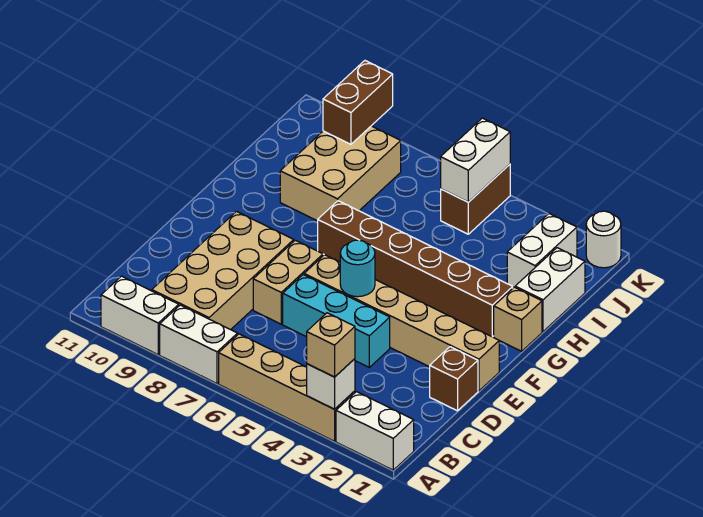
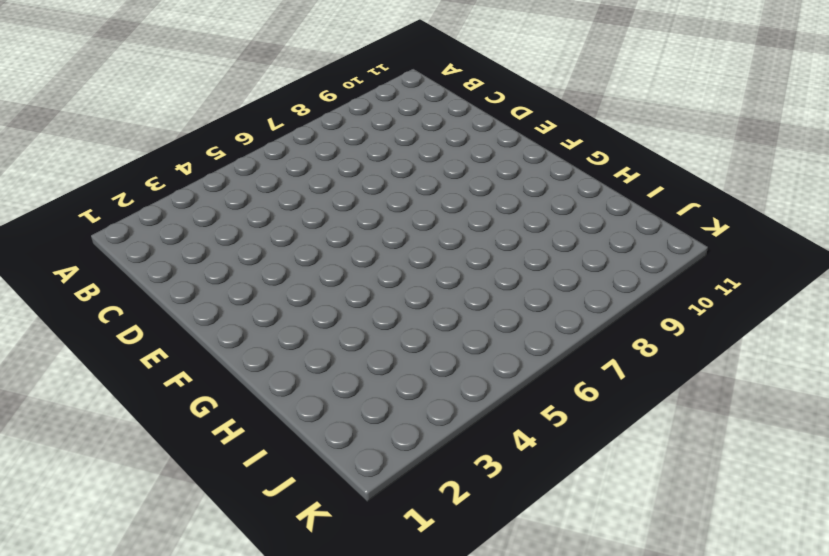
none -> white 1x2 brick [336,392,414,470]
none -> tan 1x4 brick [219,334,355,441]
none -> white 1x2 brick [160,305,238,384]

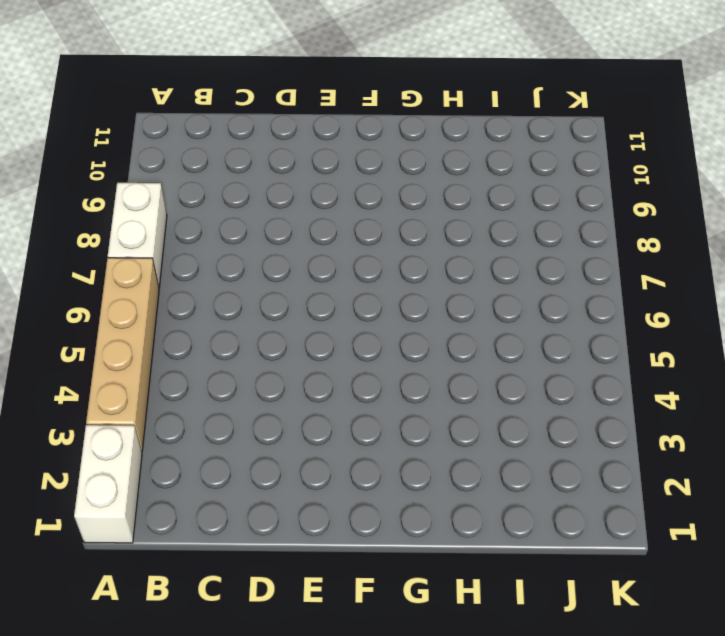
none -> white 1x2 brick [101,276,179,355]
none -> tan 2x4 brick [152,212,294,330]
none -> brown 1x1 brick [430,347,478,411]

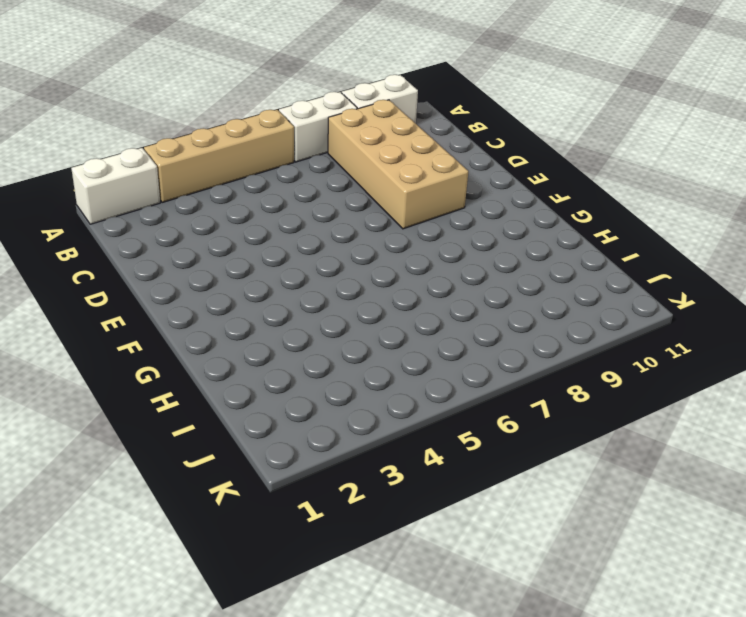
none -> brown 1x1 brick [430,347,478,411]
none -> cyan 1x3 brick [283,275,390,367]
none -> tan 1x2 brick [253,240,323,324]

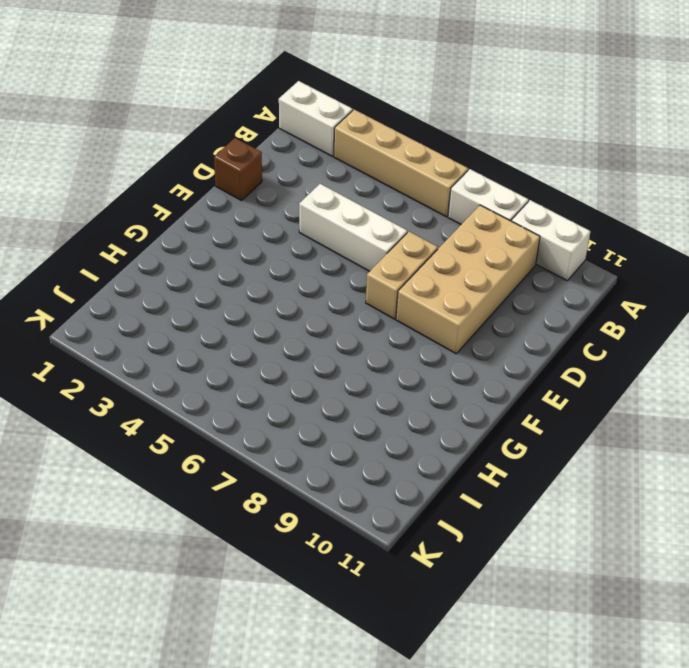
white 1x3 brick [299,184,407,271] -> cyan 1x3 brick [283,275,390,367]
none -> tan 1x6 brick [304,255,499,391]
none -> tan 1x1 brick [494,287,542,351]
none -> brown 1x6 brick [318,201,513,337]

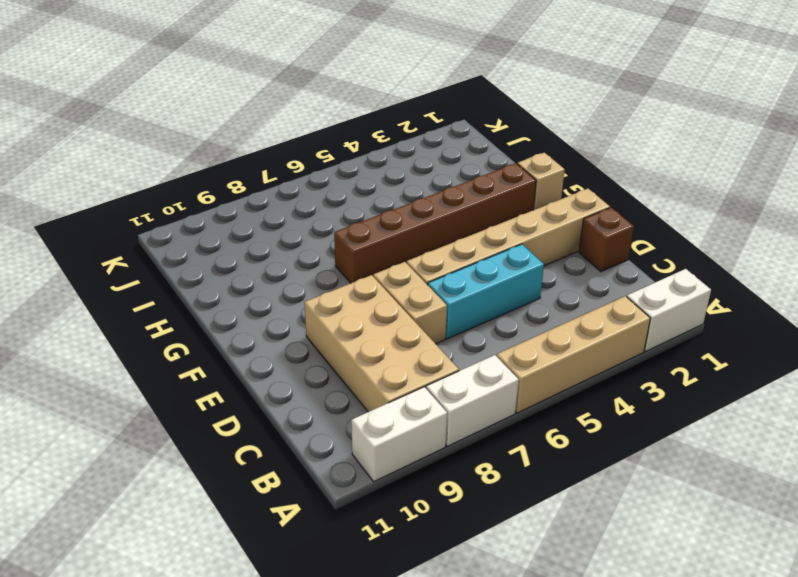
none -> white 1x2 brick [515,248,585,331]
none -> tan 2x3 brick [280,126,401,221]
none -> white 1x2 brick [507,214,577,287]

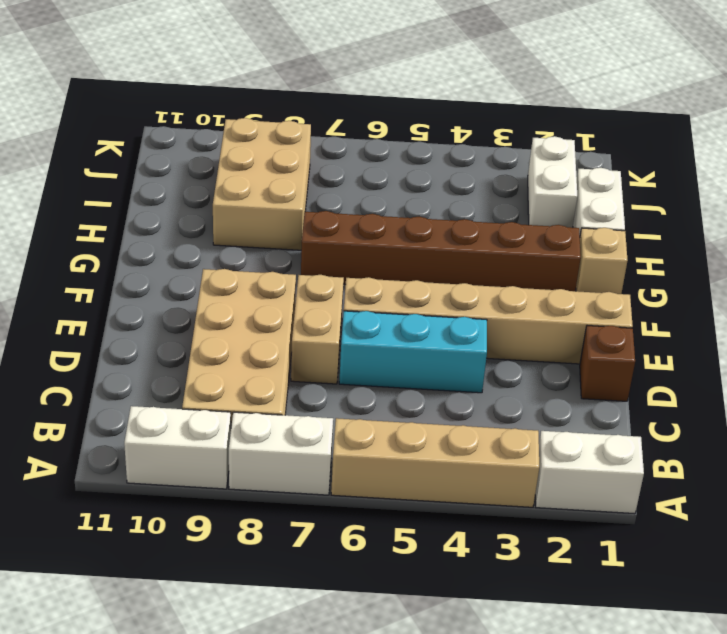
none -> brown 1x2 brick [441,164,510,234]
none -> white 1x1 round brick [586,211,621,268]
none -> white 1x1 brick [307,359,355,409]

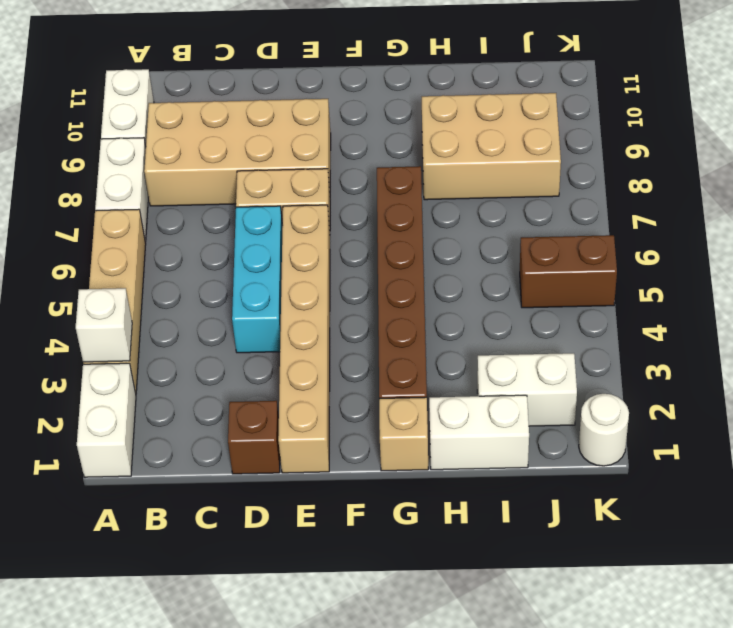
none -> cyan 1x1 round brick [340,240,375,297]
none -> white 1x2 brick [441,118,510,202]
none -> brown 1x2 brick [323,61,393,144]

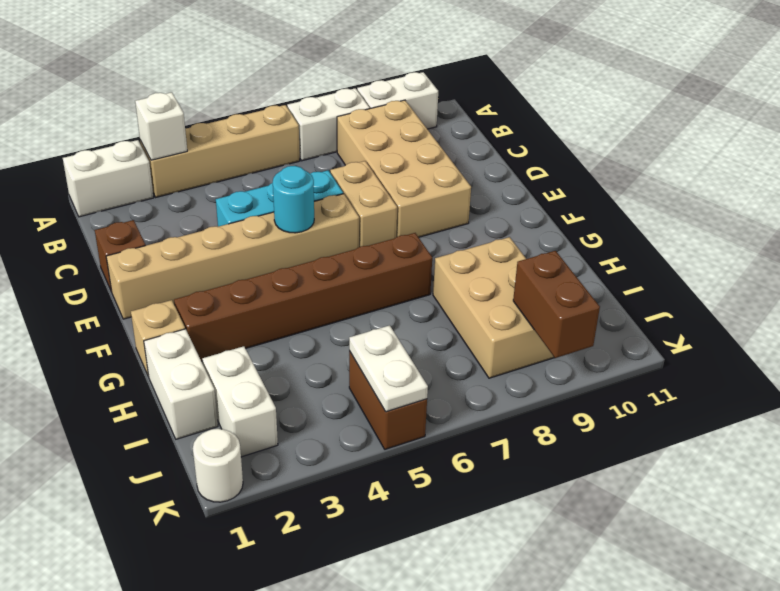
white 1x2 plate [349,325,428,412] -> white 1x2 brick [441,118,510,202]
none -> tan 1x1 brick [307,313,355,377]

